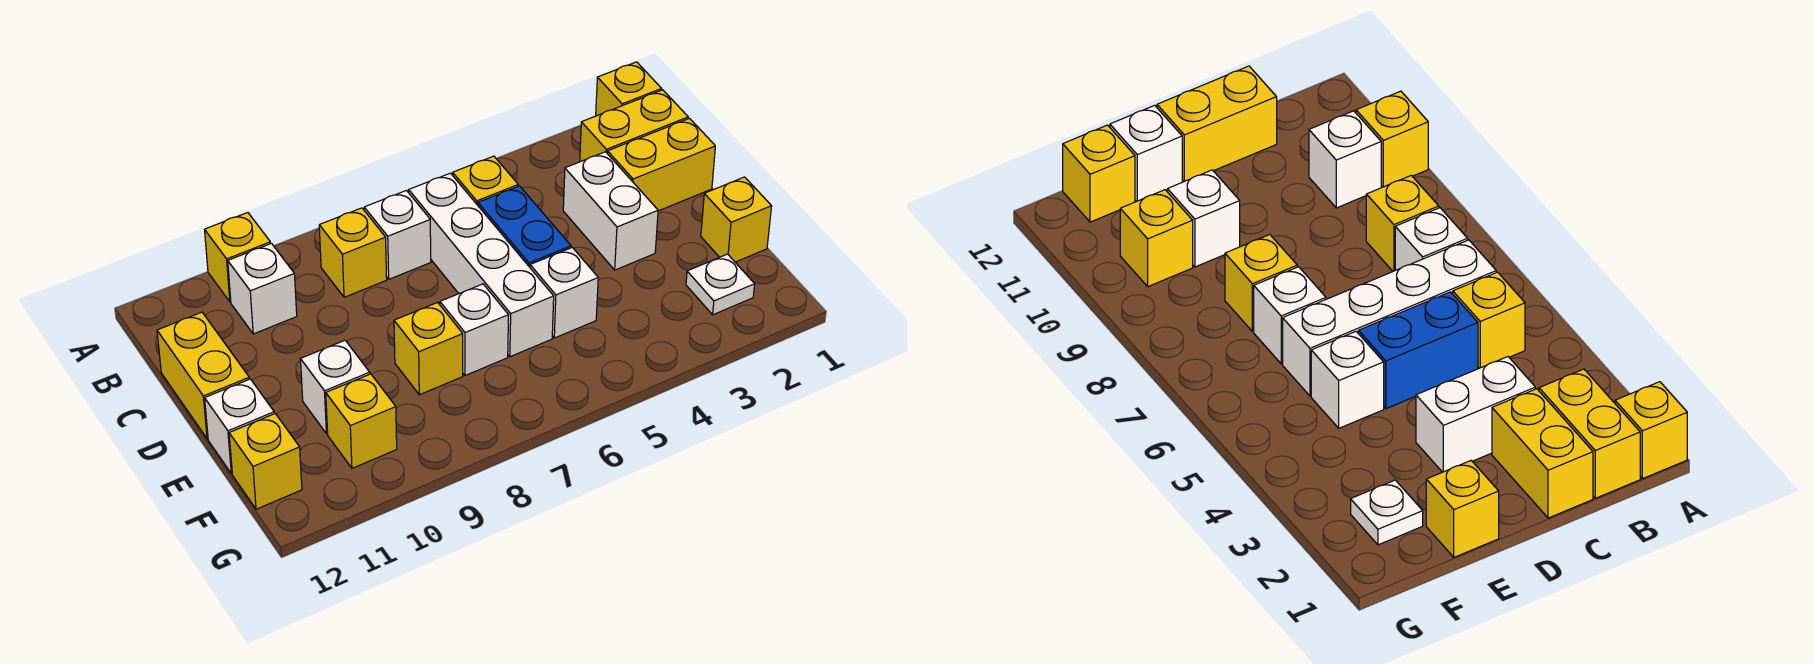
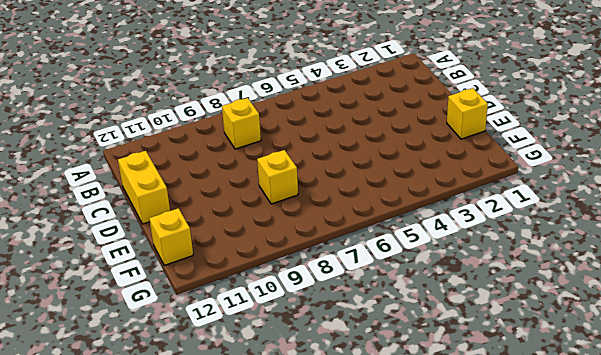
none -> yellow 1x1 brick [596,62,662,116]
none -> yellow 1x1 brick [205,213,271,302]
none -> yellow 1x2 brick [580,90,688,162]

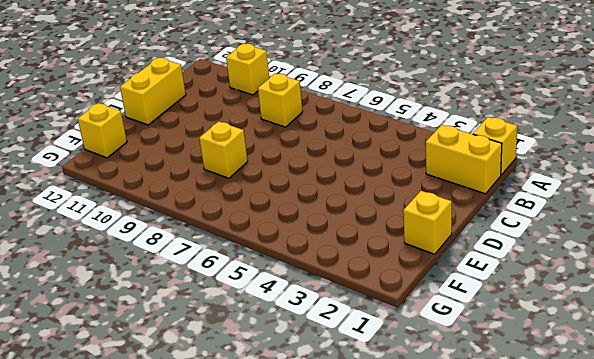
none -> yellow 1x1 brick [453,156,518,205]
none -> white 1x4 brick [409,173,554,357]
none -> white 1x1 brick [364,191,431,279]

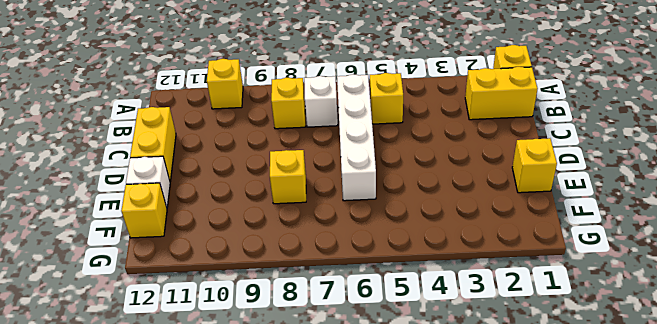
none -> white 1x1 brick [228,243,297,334]
none -> yellow 1x2 brick [607,118,715,211]
none -> white 1x2 brick [563,152,658,270]

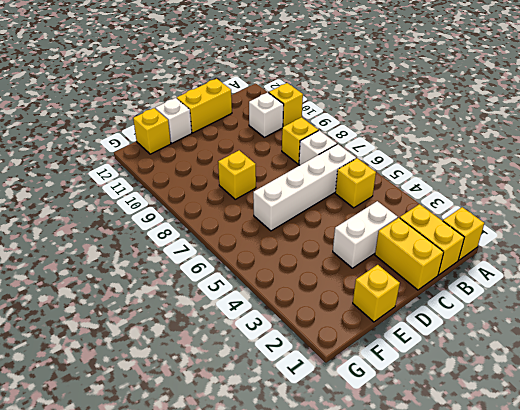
none -> blue 1x2 brick [478,186,571,267]
none -> white 1x1 brick [530,247,598,338]
none -> white 1x1 brick [440,284,509,376]

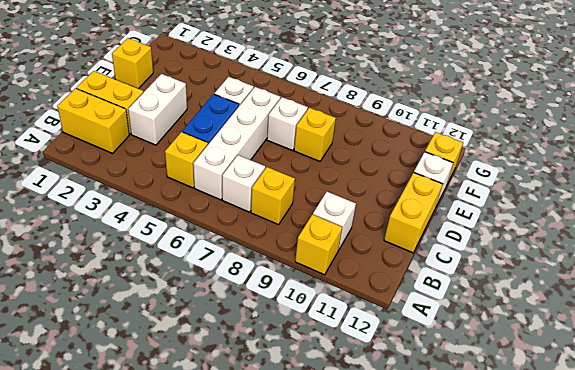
none -> yellow 1x1 brick [596,62,662,116]
none -> white 1x1 brick [301,340,370,434]
none -> white 1x1 plate [686,254,755,315]

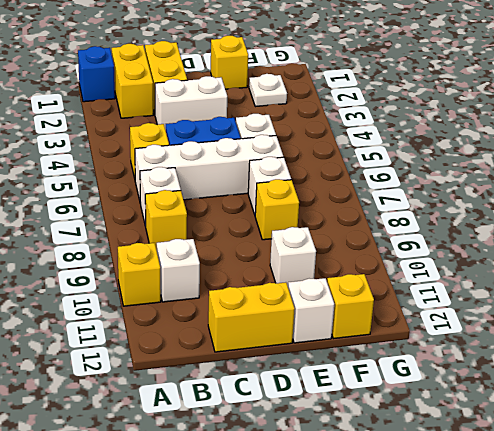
blue 1x1 brick [78,46,115,102] -> yellow 1x1 brick [596,62,662,116]
none -> yellow 1x1 brick [326,374,397,468]

